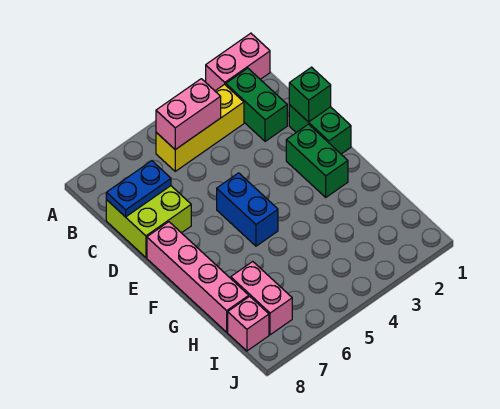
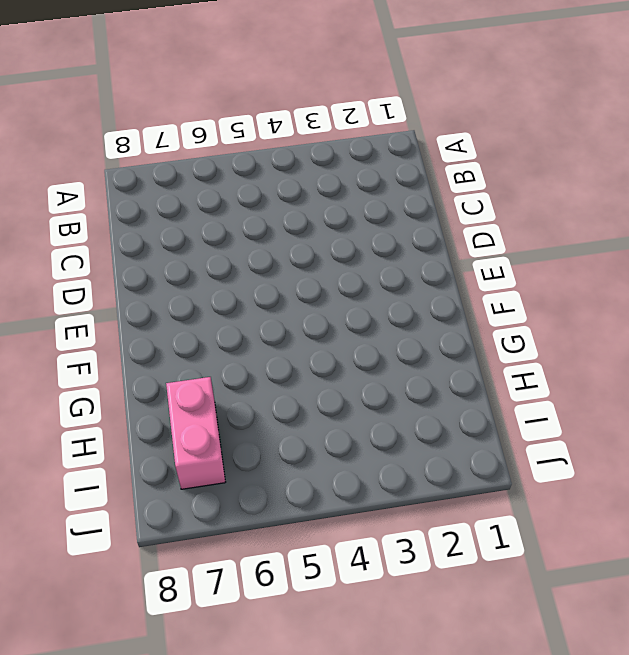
none -> pink 1x2 brick [206,33,270,91]
none -> green 1x2 brick [226,68,287,141]
none -> yellow 1x3 brick [156,84,244,171]

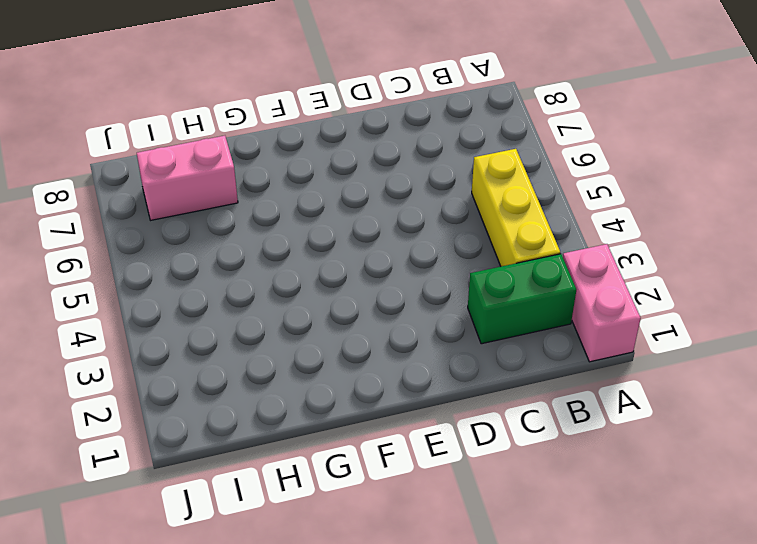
none -> lime 2x2 brick [106,186,191,257]
none -> green 1x2 brick [289,105,351,154]
none -> green 1x2 brick [286,124,348,197]

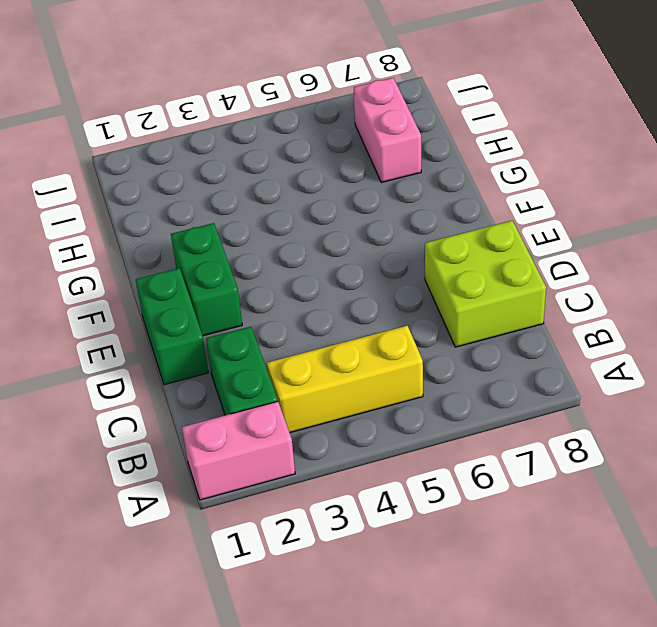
none -> blue 1x2 brick [217,173,278,246]
none -> pink 1x4 brick [147,222,249,332]
none -> pink 1x1 brick [228,296,269,351]

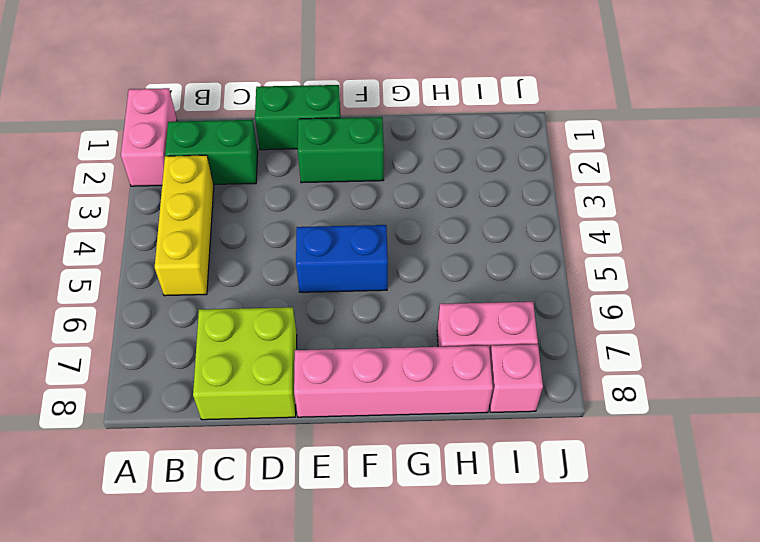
none -> pink 1x2 brick [156,79,221,150]
none -> blue 1x2 plate [106,161,171,217]
none -> green 1x1 brick [289,67,331,122]

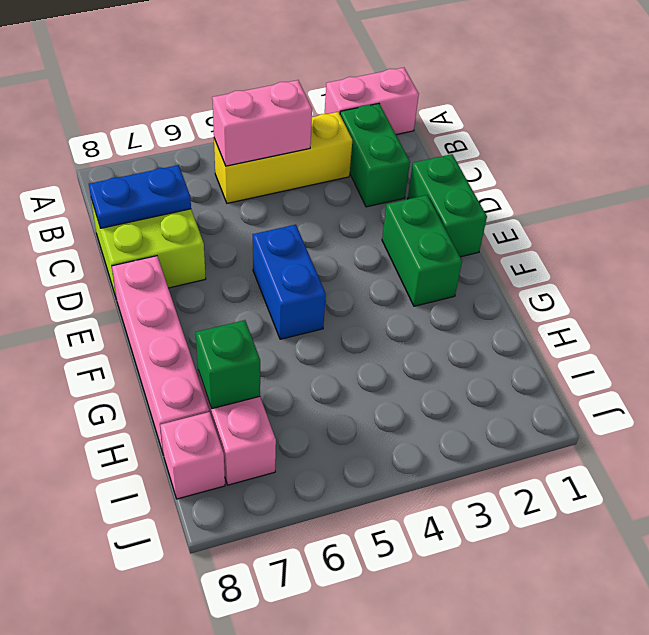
green 1x1 brick [196,320,260,409] -> green 1x1 brick moved to [289,67,331,122]

